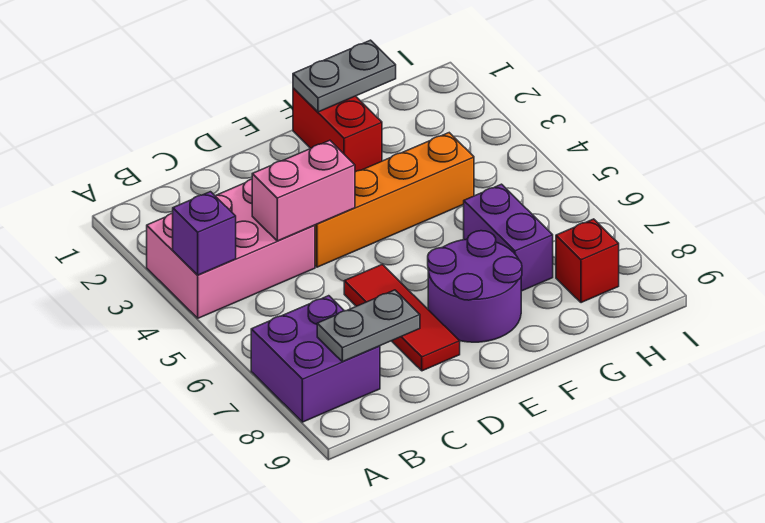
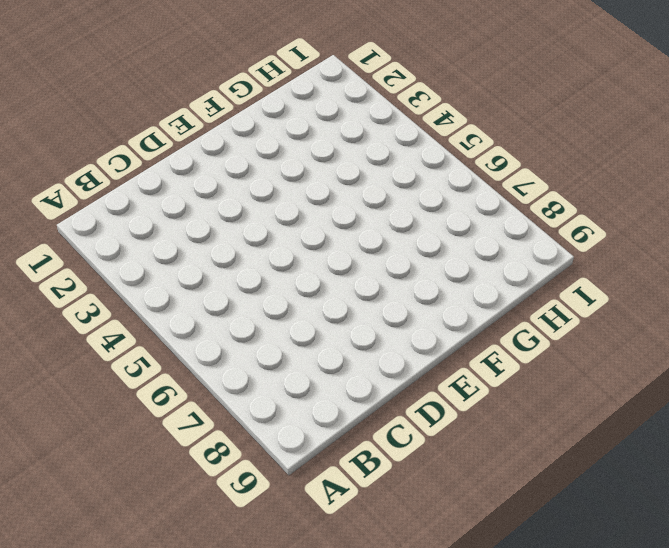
none -> pink 2x3 brick [147,179,315,318]
none -> purple 2x2 brick [251,296,380,422]
none -> orange 1x4 brick [315,133,474,267]

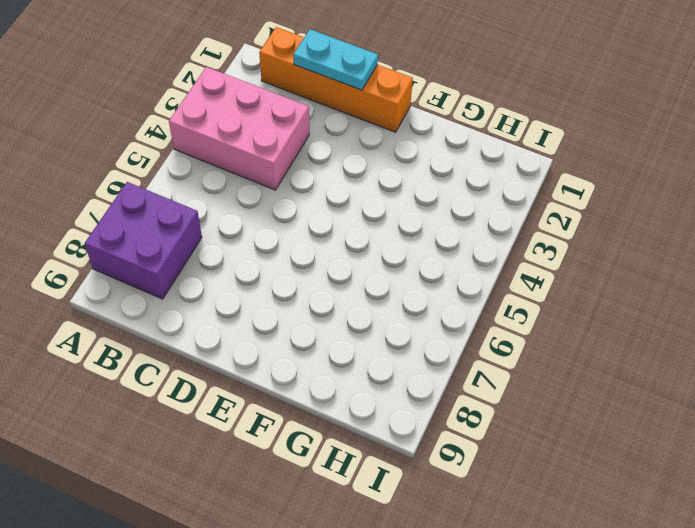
orange 1x4 brick [259,27,413,132] -> orange 1x4 brick moved to [315,133,474,267]
cyan 1x2 plate [293,29,378,90] -> none
none -> red 1x3 tile [344,264,460,371]
none -> purple 2x2 round brick [428,231,522,342]
none -> red 1x2 brick [293,88,382,172]

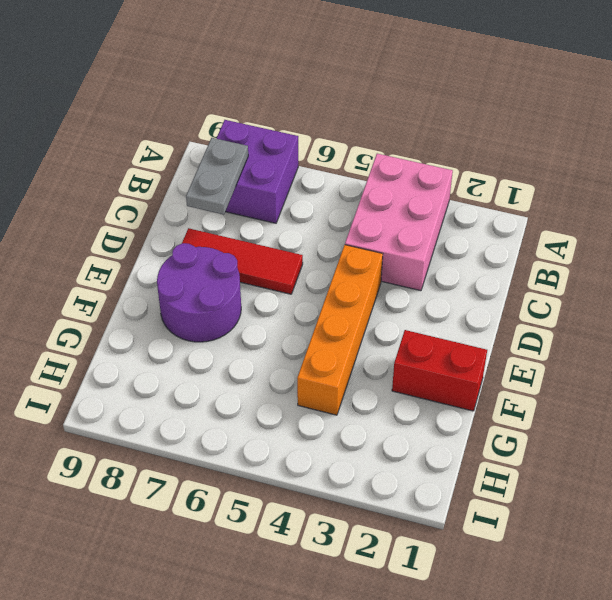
none -> purple 1x2 brick [464,184,553,291]
none -> red 1x1 brick [556,219,619,303]
none -> purple 1x1 brick [173,192,236,275]

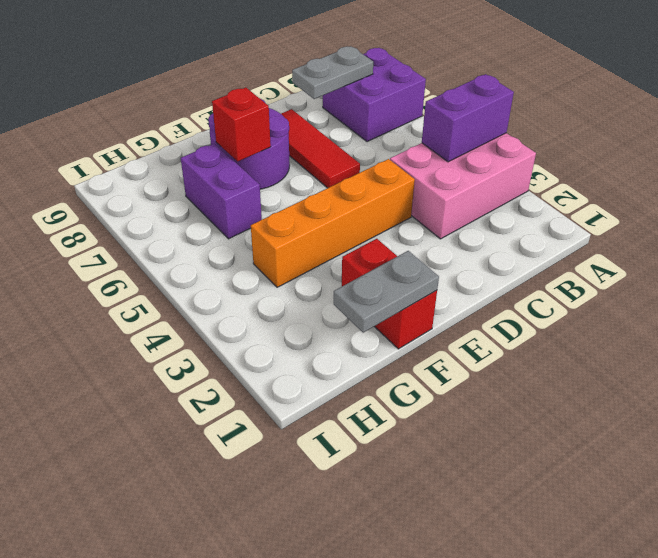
purple 1x2 brick [422,74,514,162] -> purple 1x1 brick [173,192,236,275]
red 1x1 brick [212,88,271,161] -> red 1x1 brick moved to [556,219,619,303]
none -> pink 1x2 brick [252,140,355,241]

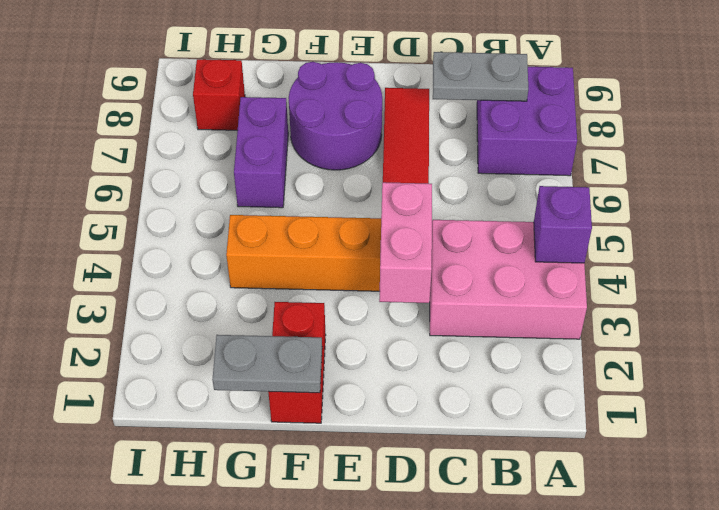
pink 1x2 brick [379,182,432,303] -> pink 1x2 brick turned to [252,140,355,241]

